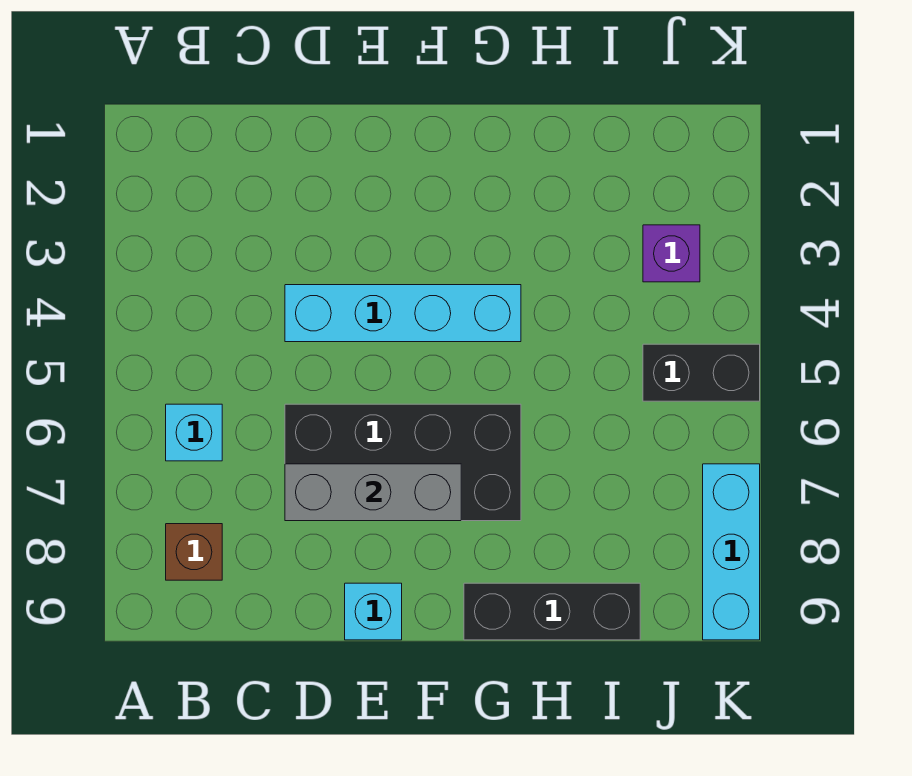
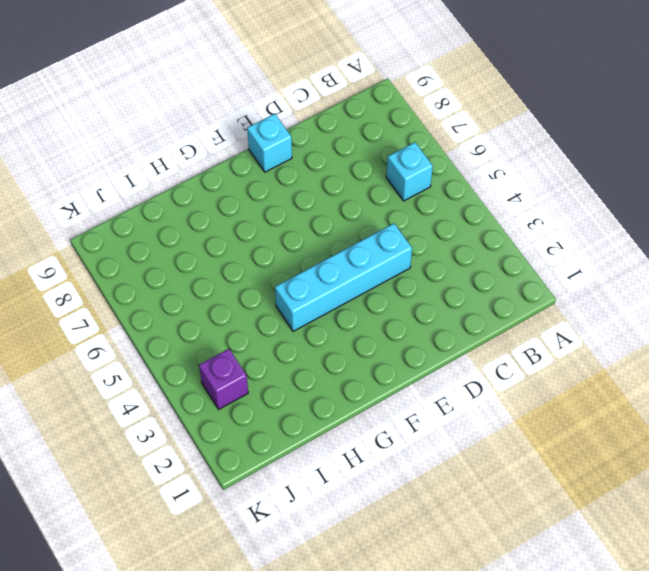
none -> brown 1x1 brick [166,524,222,580]
none -> black 2x4 brick [285,404,521,521]

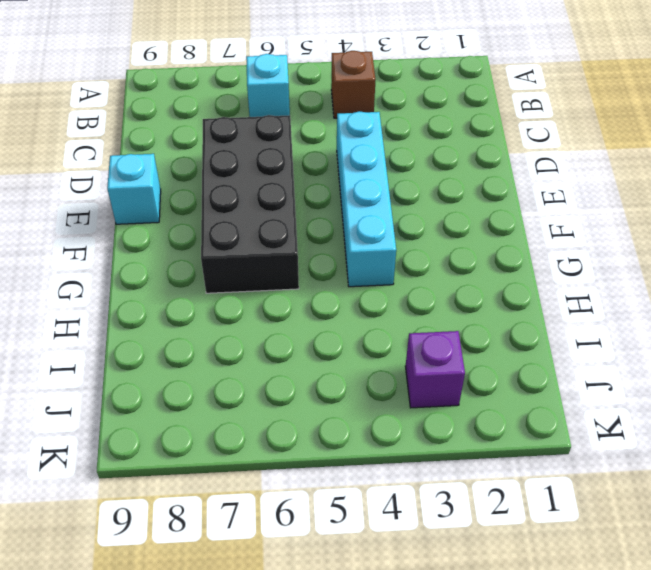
brown 1x1 brick [331,51,375,118] -> brown 1x1 brick moved to [166,524,222,580]
none -> black 1x3 brick [464,583,640,640]
none -> black 1x2 brick [643,344,760,401]

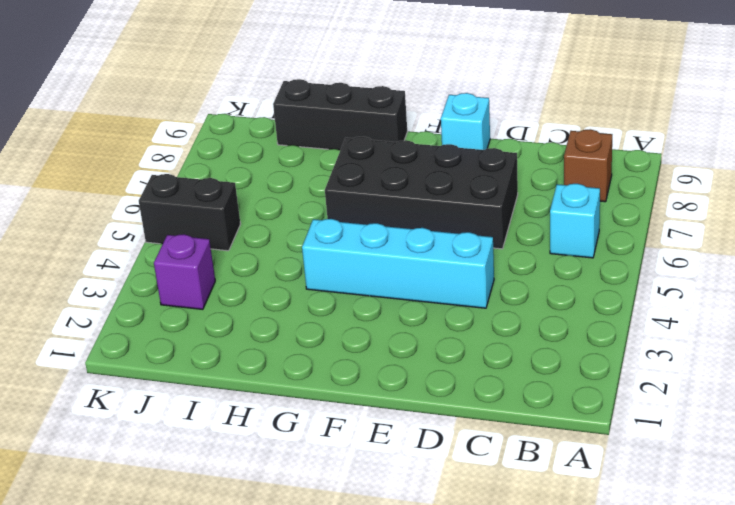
none -> cyan 1x3 brick [703,464,760,640]
none -> grey 1x3 brick [285,464,461,521]

